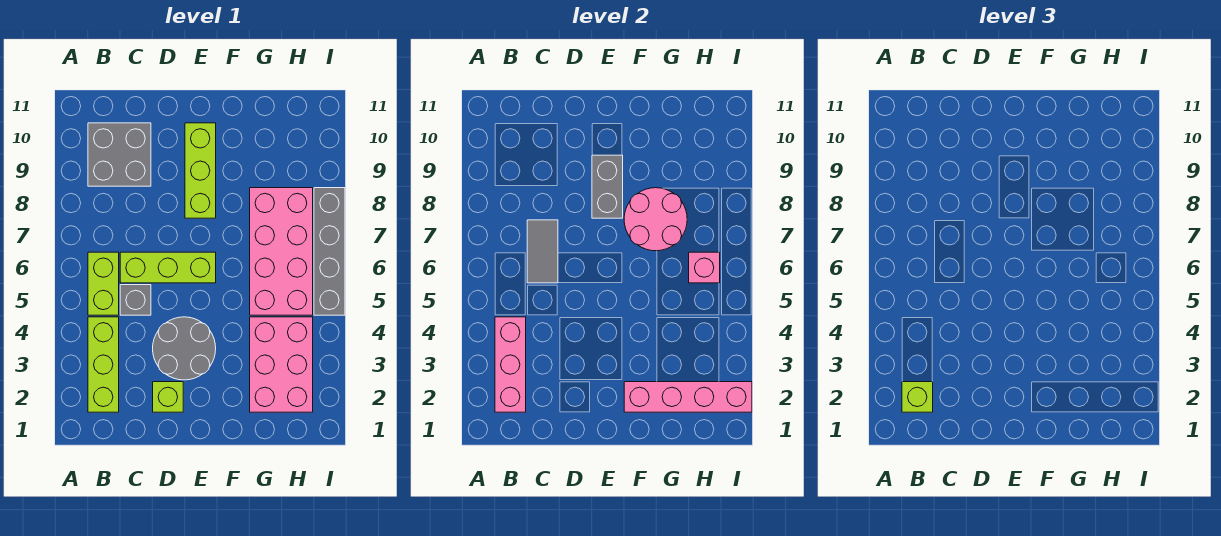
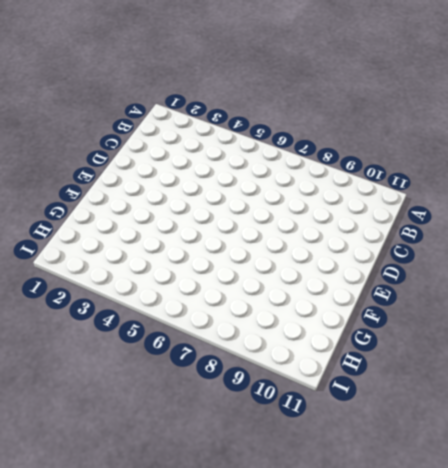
none -> lime 1x3 brick [88,317,119,412]
none -> lime 1x2 brick [88,252,119,315]
none -> grey 2x2 brick [88,123,151,186]

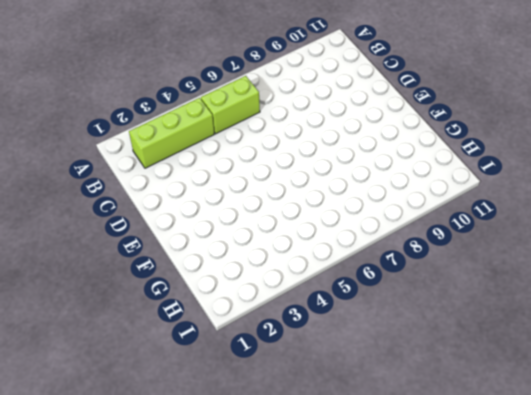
none -> grey 2x2 brick [88,123,151,186]
none -> grey 1x1 brick [120,285,151,315]
none -> lime 1x3 brick [120,252,216,283]

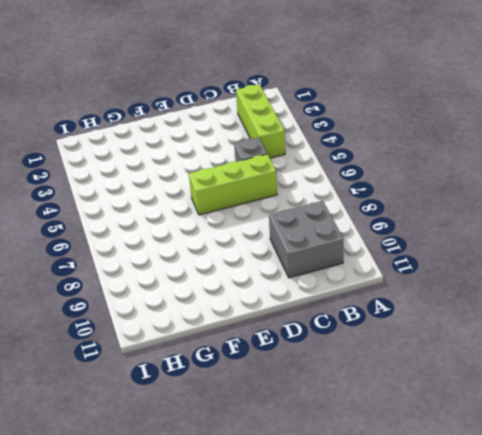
none -> lime 1x2 brick [88,252,119,315]
none -> lime 1x1 brick [153,382,183,412]
none -> grey 2x2 round brick [153,317,216,380]

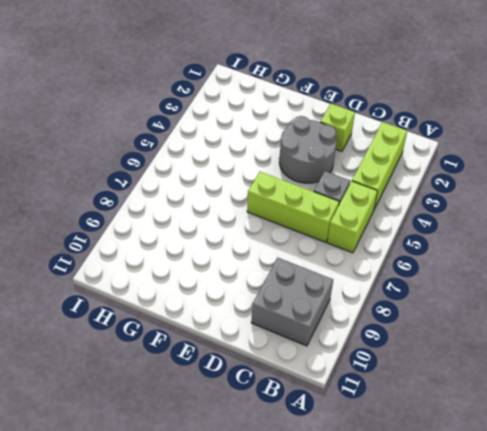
none -> lime 1x3 brick [185,123,216,218]
none -> pink 2x3 brick [250,317,313,412]
none -> pink 2x4 brick [250,188,313,315]

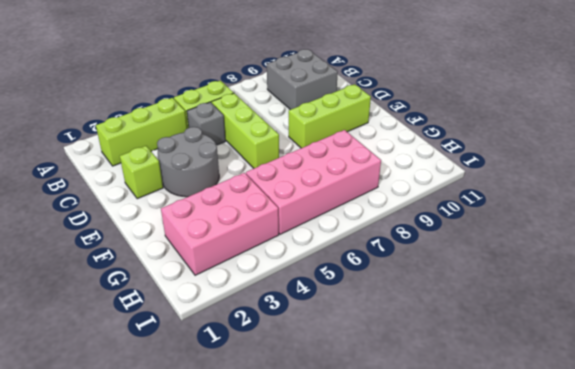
none -> grey 1x4 brick [314,188,345,315]
none -> pink 1x3 brick [495,317,526,412]
none -> grey 1x2 tile [527,220,558,283]

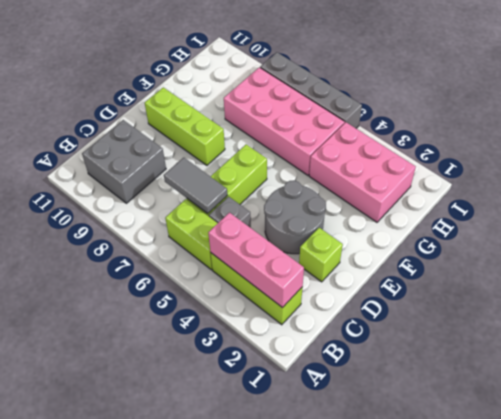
none -> grey 1x2 brick [592,155,623,218]
none -> pink 1x4 brick [624,382,752,412]
none -> pink 2x2 round brick [624,188,687,251]

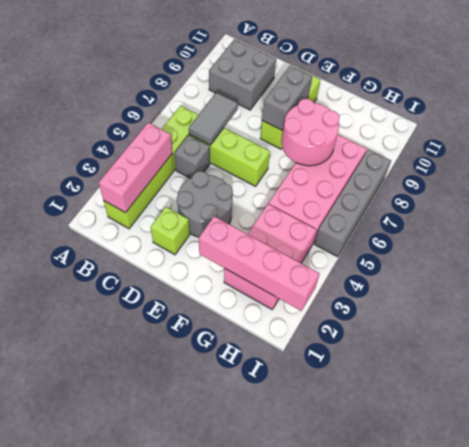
none -> pink 1x1 brick [689,252,720,283]
none -> lime 1x1 brick [902,382,933,412]

